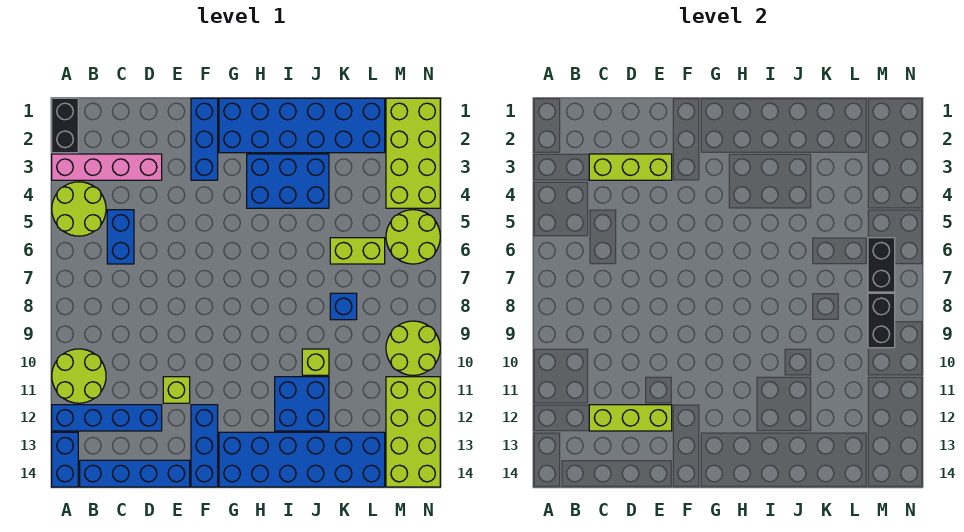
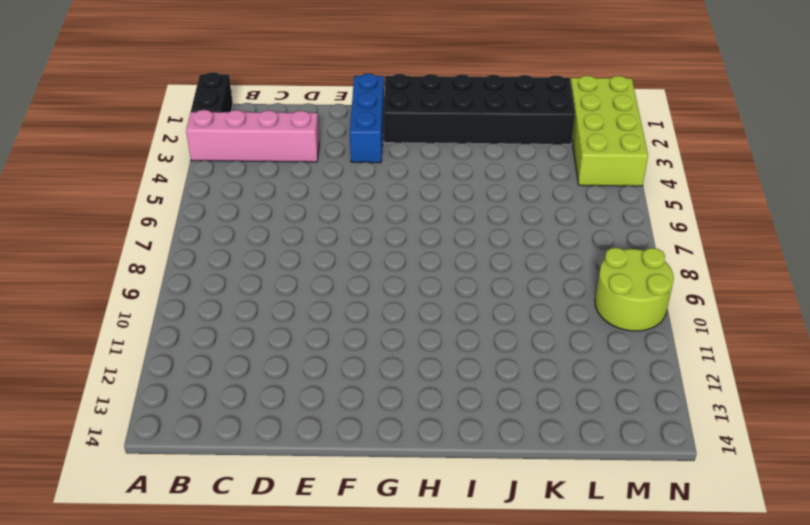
black 2x6 brick [383,74,575,144] -> blue 2x6 brick [219,98,385,153]
none -> lime 2x2 round brick [52,182,106,236]
none -> lime 2x2 round brick [52,349,106,403]
none -> blue 1x4 brick [52,405,162,431]

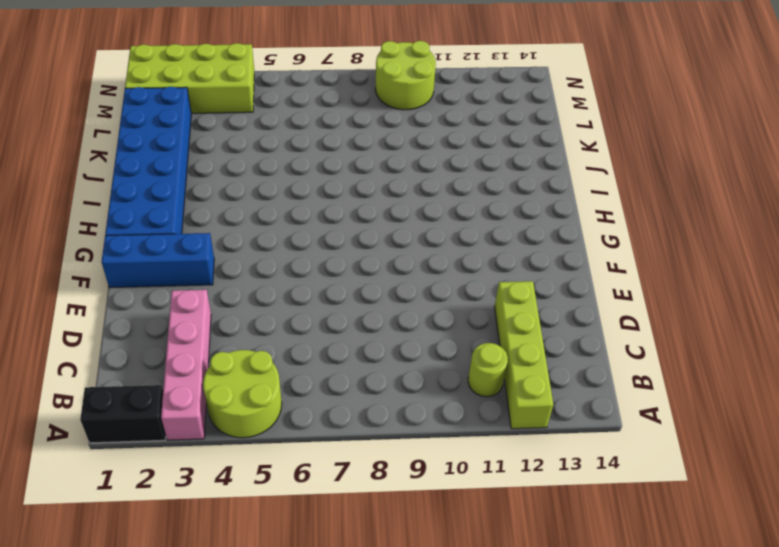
lime 1x4 brick [495,281,553,429] -> blue 1x4 brick [52,405,162,431]
lime 1x1 round brick [468,343,508,397] -> lime 2x2 round brick [52,349,106,403]
none -> blue 1x2 brick [52,432,78,487]
none -> blue 1x4 brick [80,460,190,487]
none -> blue 1x2 brick [107,210,134,264]

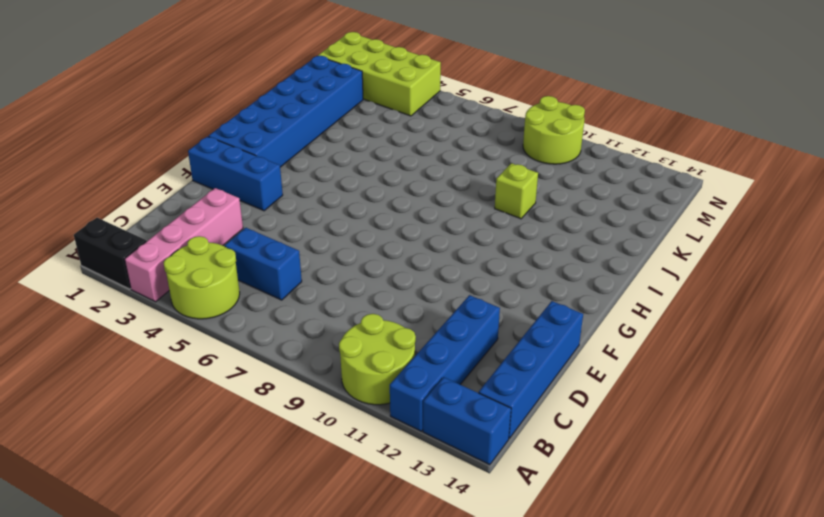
none -> lime 1x1 brick [163,377,190,403]
none -> blue 1x3 brick [191,405,218,487]
none -> blue 2x6 brick [219,432,385,487]

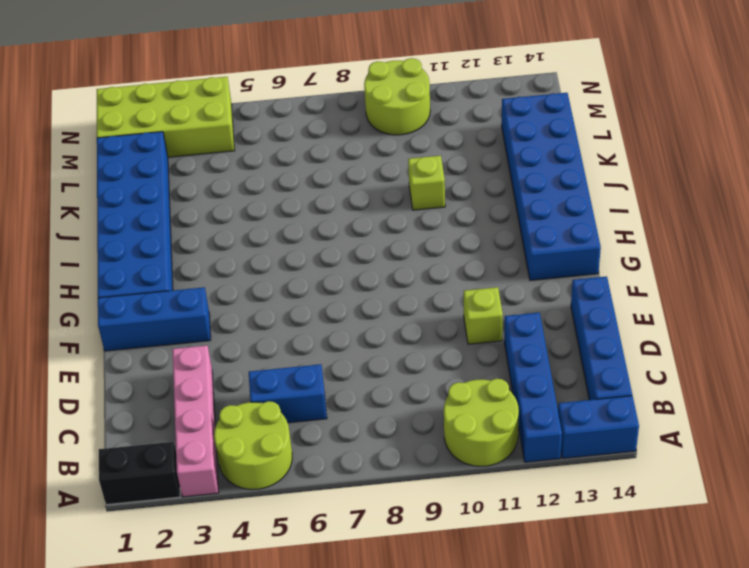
none -> blue 1x3 brick [191,405,218,487]
none -> blue 2x3 brick [247,154,329,208]
none -> blue 2x2 brick [275,377,329,431]

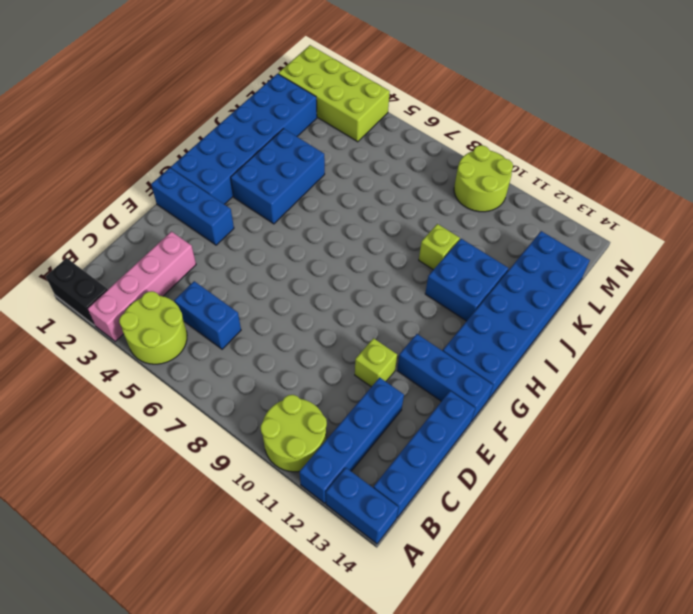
none -> lime 1x2 brick [330,238,385,264]
none -> blue 1x1 brick [330,293,357,320]
none -> lime 2x2 round brick [386,210,440,264]

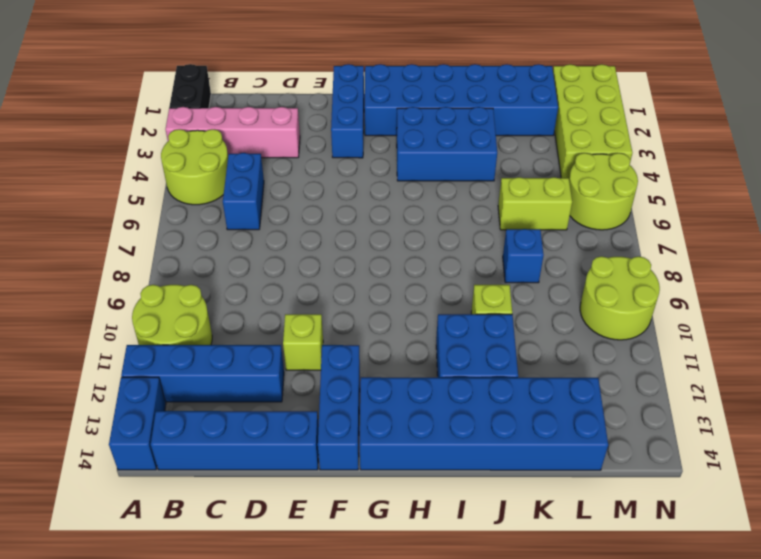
none -> lime 2x4 brick [386,377,440,487]
none -> lime 1x3 brick [589,154,672,180]
none -> lime 1x3 brick [589,405,672,431]

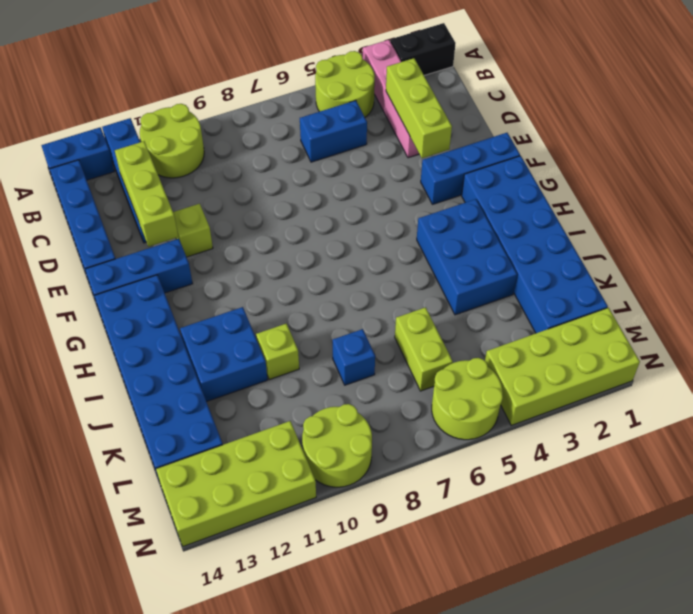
none -> black 1x2 brick [868,238,895,292]
none -> black 1x2 brick [868,293,895,348]

